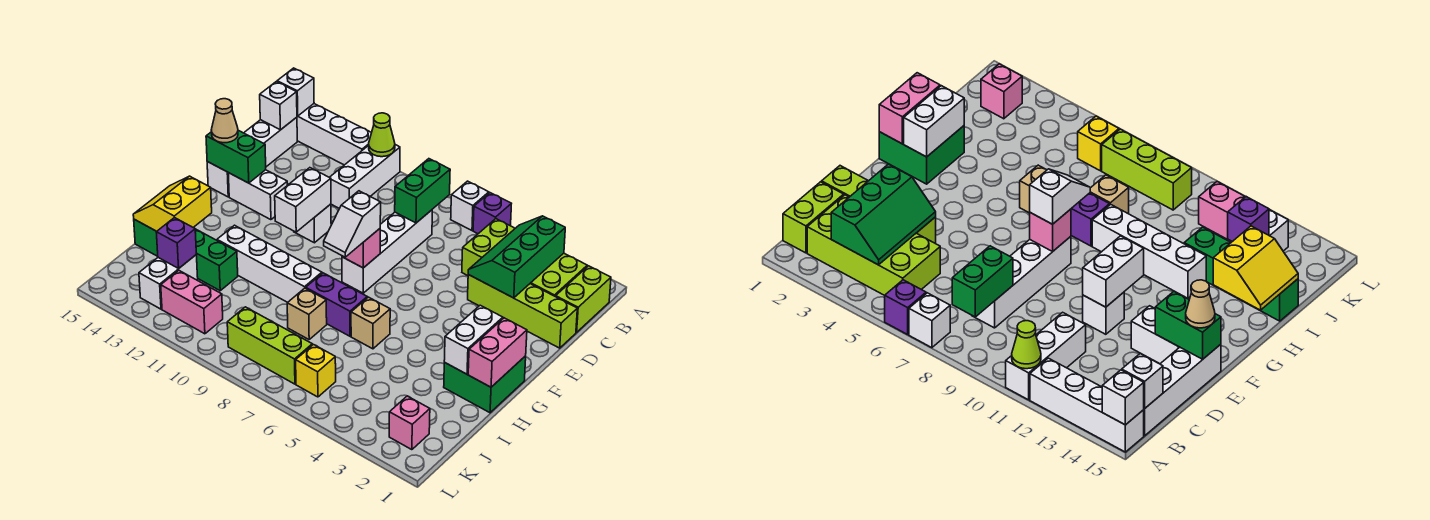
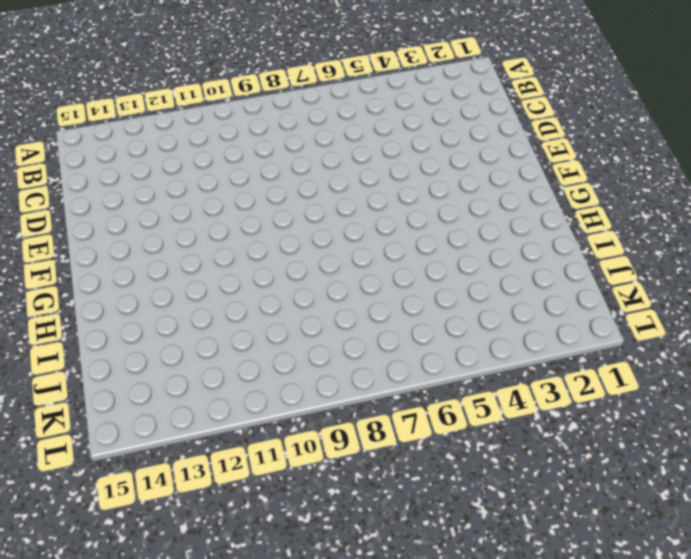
none -> purple 1x1 brick [473,193,511,234]
none -> white 1x1 brick [451,181,489,230]
none -> white 1x3 brick [330,145,400,208]
none -> white 1x4 brick [297,104,371,165]

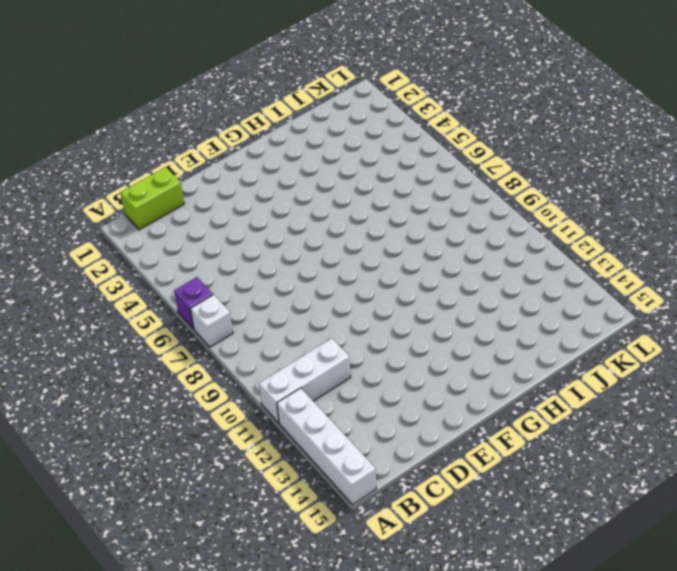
none -> lime 2x4 brick [462,219,587,297]
none -> white 1x4 brick [207,117,297,197]
none -> white 1x4 brick [342,210,432,293]
none -> lime 1x4 brick [468,275,577,348]

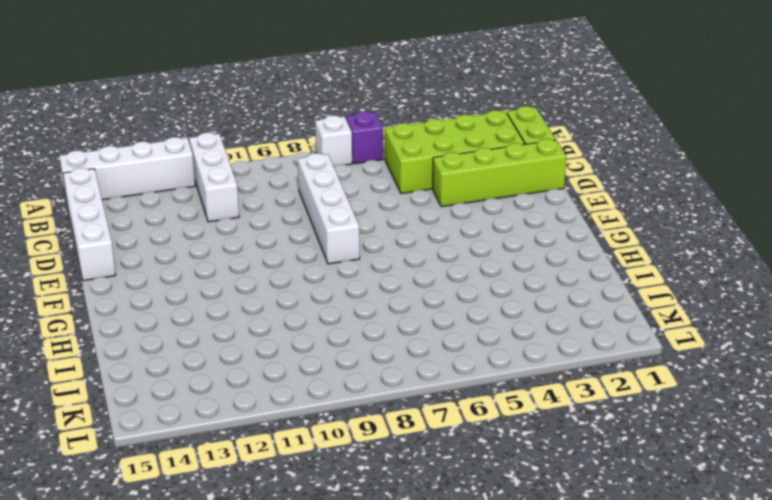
none -> white 1x1 brick [294,204,331,243]
none -> white 1x2 brick [228,170,287,220]
none -> green 2x2 brick [444,356,526,413]
none -> tan 1x1 brick [351,297,390,349]

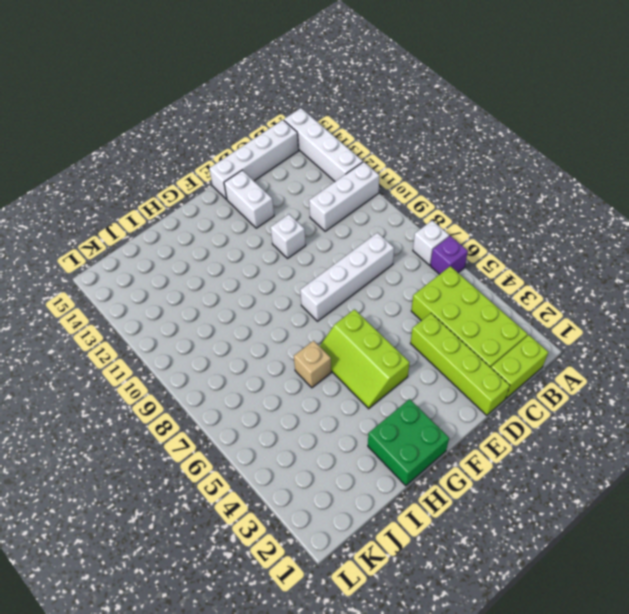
lime 2x3 slope [320,309,410,409] -> none
none -> purple 1x2 brick [306,273,367,336]
none -> white 1x4 brick [217,225,322,302]
none -> tan 1x1 brick [287,288,327,339]
none -> green 1x4 brick [134,219,238,291]

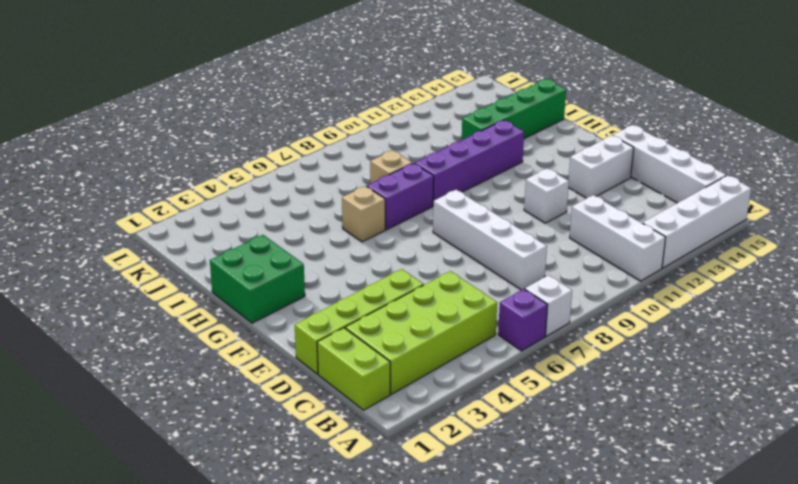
purple 1x4 brick [415,120,524,201] -> white 1x4 brick [217,225,322,302]
none -> white 1x2 brick [139,255,198,309]
none -> pink 1x1 brick [389,396,430,450]
none -> yellow 1x1 brick [296,345,336,397]
none -> lime 1x3 brick [227,307,312,384]

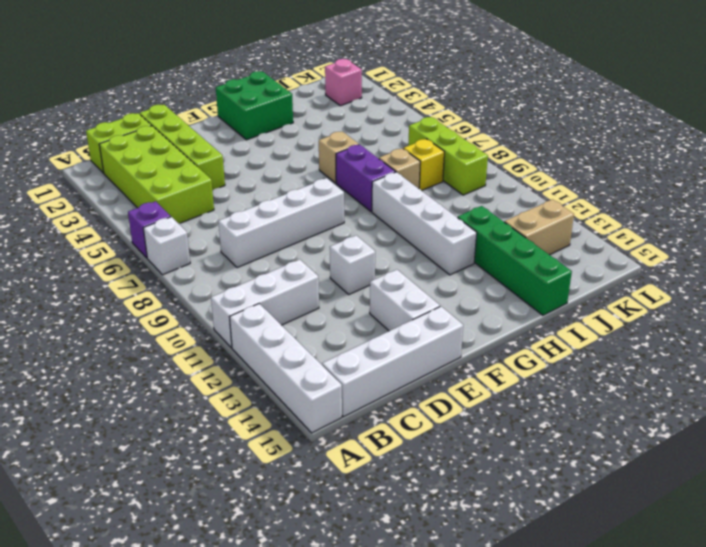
yellow 1x1 brick [403,139,444,191] -> yellow 1x1 brick moved to [296,345,336,397]
tan 1x2 brick [505,199,574,255] -> white 1x2 brick [139,255,198,309]
none -> pink 1x2 brick [161,270,223,334]
none -> lime 1x1 cone [369,113,395,157]
none -> white 1x1 brick [277,68,314,116]
none -> green 2x3 slope [468,216,565,298]

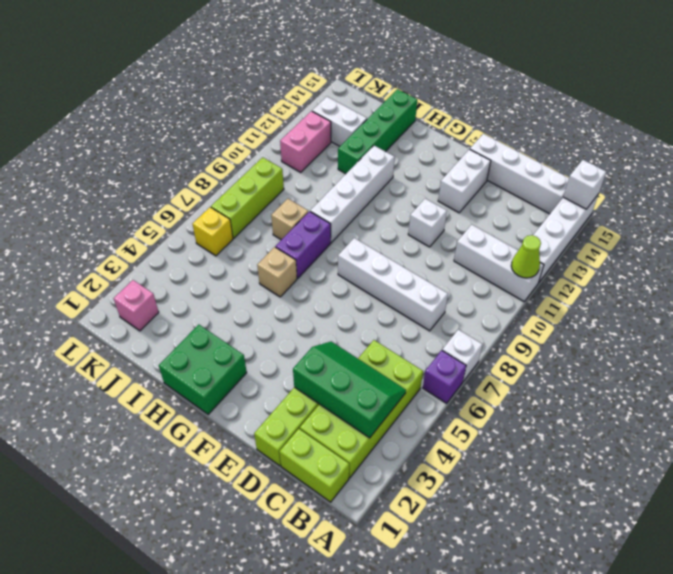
none -> green 1x2 brick [395,159,450,223]
none -> white 1x1 brick [260,82,297,130]
none -> white 1x2 brick [275,168,331,232]
none -> green 1x2 brick [206,130,266,183]

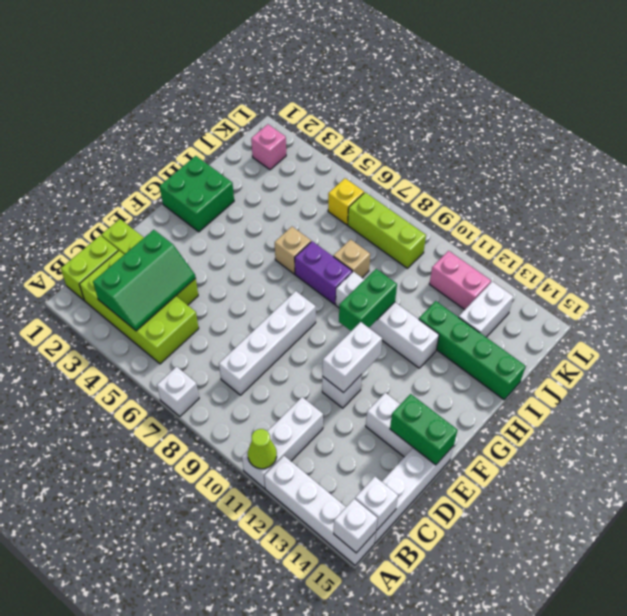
green 1x2 brick [339,269,397,331] -> green 1x2 brick moved to [395,159,450,223]
none -> purple 1x1 brick [473,193,511,234]
none -> pink 1x1 brick [342,229,380,268]
none -> pink 1x2 brick [468,318,527,387]
none -> white 1x2 brick [444,305,503,374]

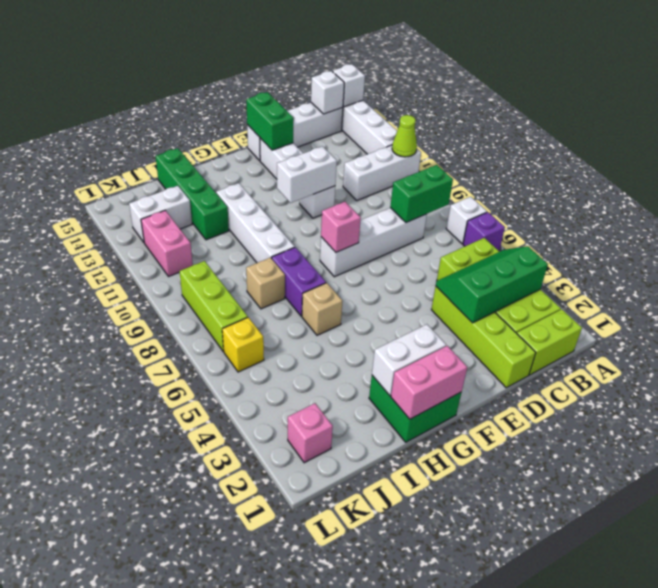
none -> yellow 2x2 slope [133,176,212,231]
none -> purple 1x1 brick [156,217,196,268]
none -> tan 1x1 cone [211,99,238,143]
none -> white 1x2 slope [324,191,381,257]

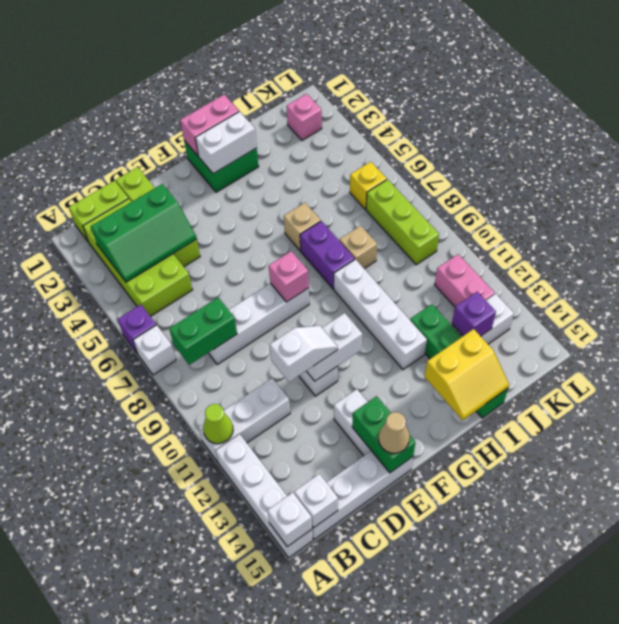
white 1x2 slope [270,326,338,382] -> white 1x2 slope moved to [324,191,381,257]

